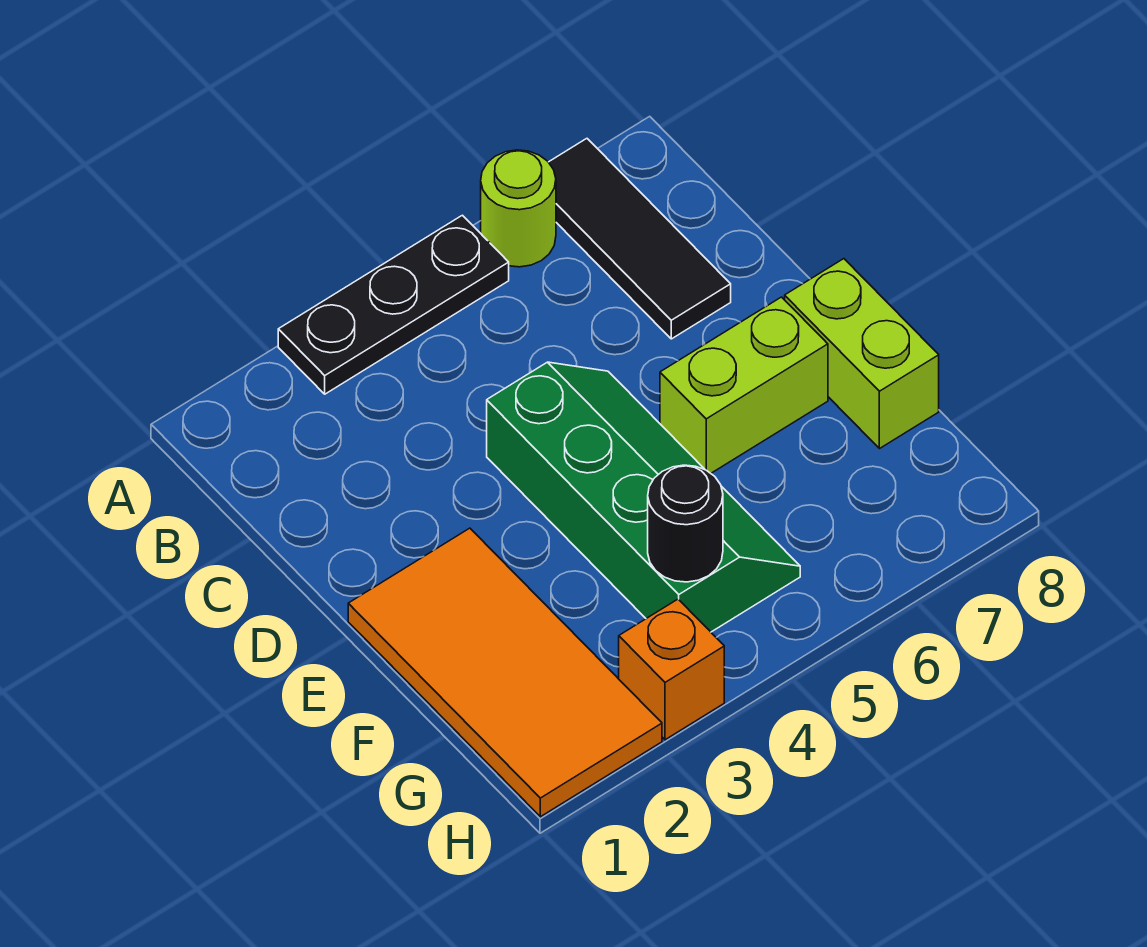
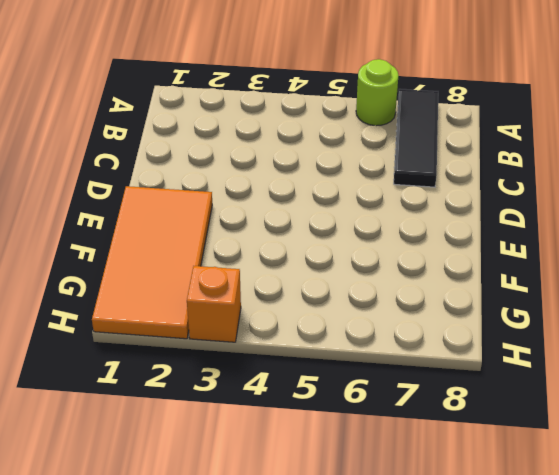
none -> black 1x3 plate [278,215,509,394]
none -> green 2x4 slope [487,362,800,632]

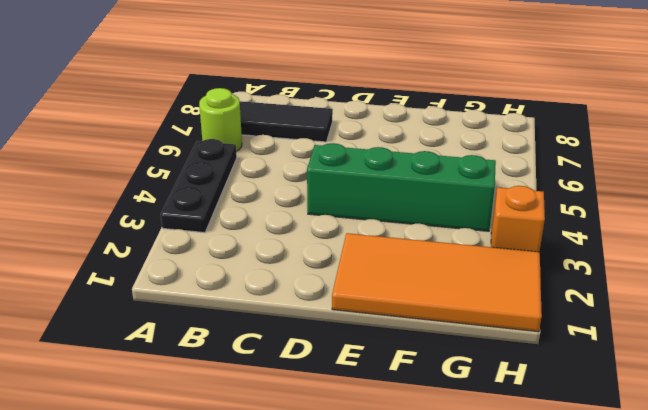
none -> lime 1x2 brick [660,297,828,473]
none -> lime 1x2 brick [785,259,939,449]

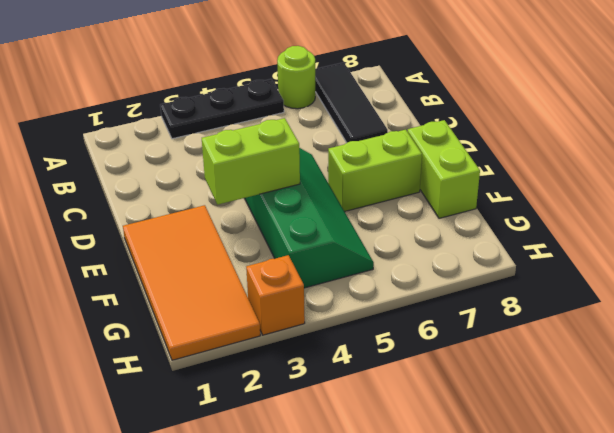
lime 1x2 brick [202,118,300,205] -> none
none -> black 1x1 round brick [648,465,723,582]

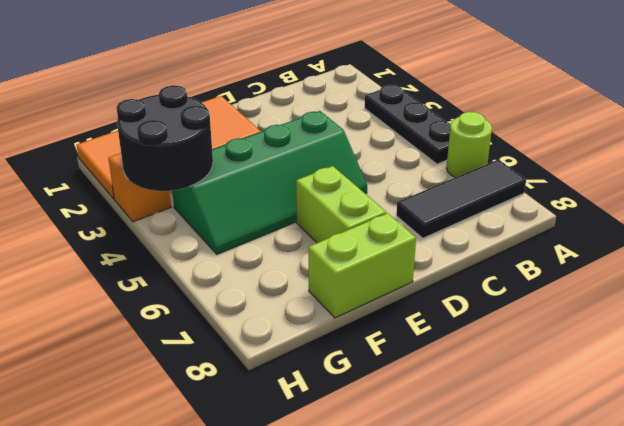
black 2x2 round brick [116,85,213,191] -> black 1x1 round brick [648,465,723,582]

